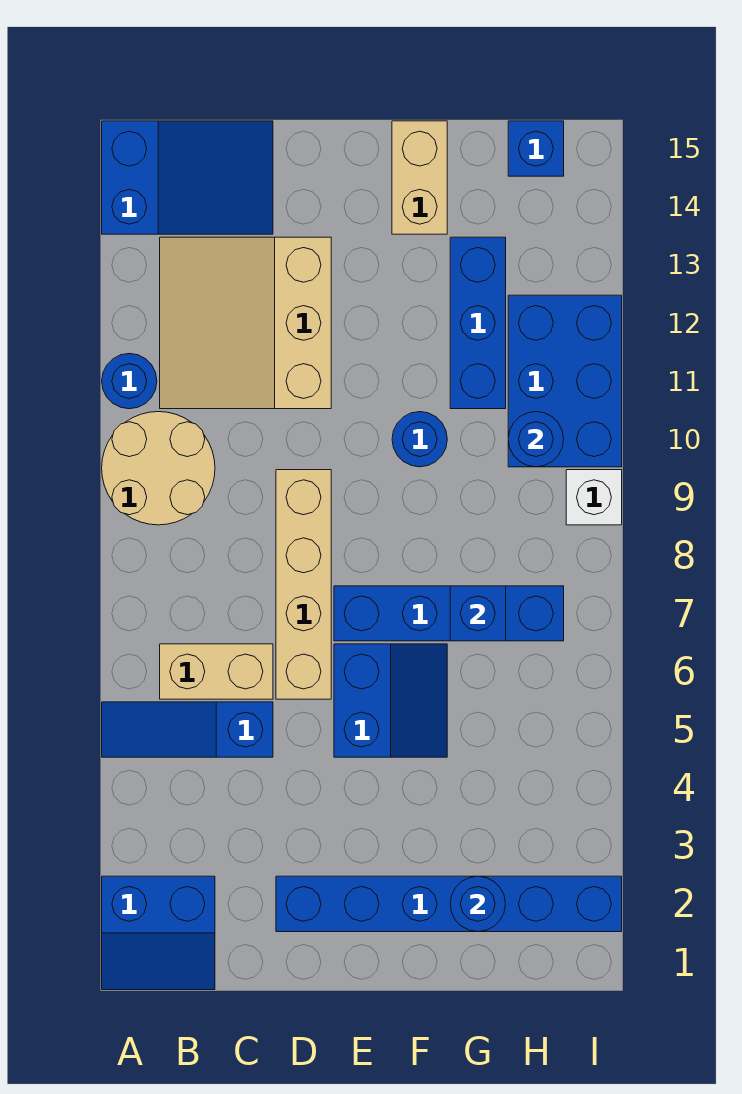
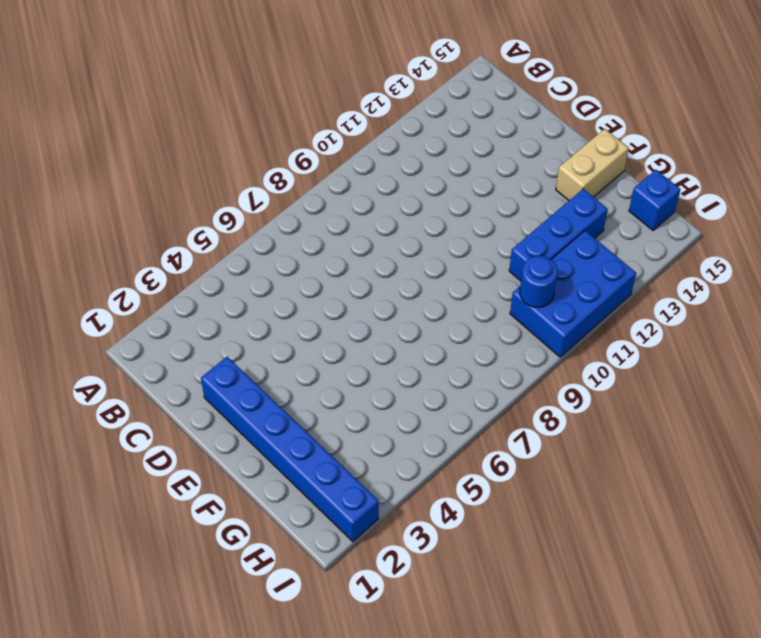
none -> blue 2x2 slope [102,876,215,990]
none -> blue 1x3 slope [102,702,273,757]
none -> tan 2x2 round brick [102,412,215,525]

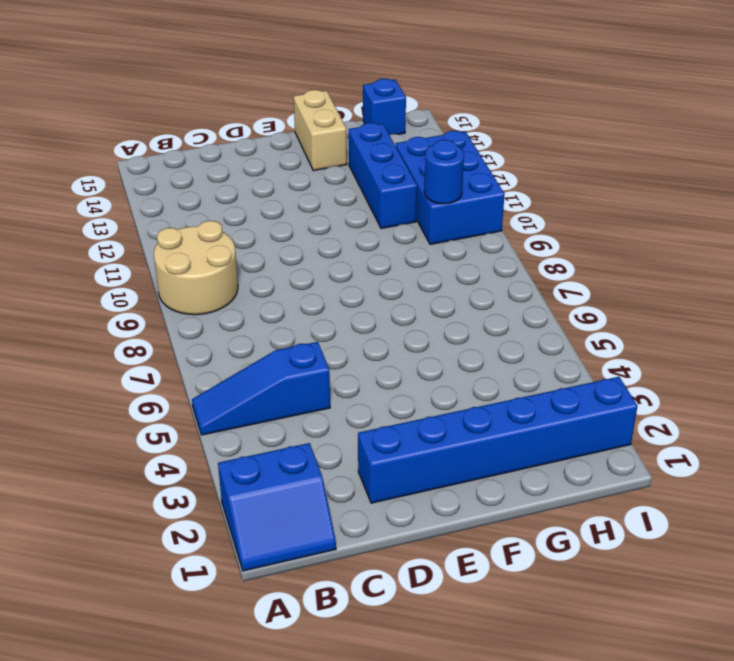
none -> blue 1x1 round brick [102,354,157,409]
none -> blue 2x3 slope [102,121,273,234]
none -> tan 1x2 brick [160,644,273,699]

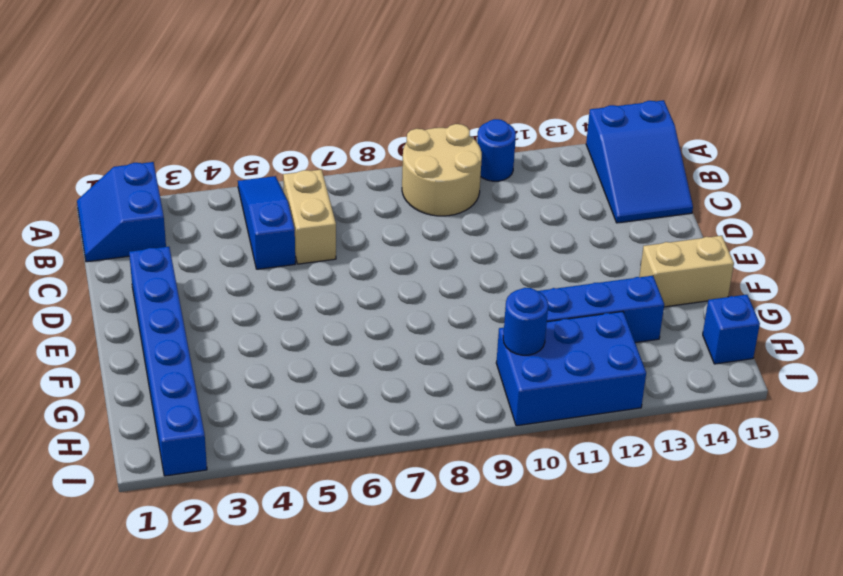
none -> tan 3x3 slope [160,237,331,409]
none -> tan 1x4 brick [276,470,331,699]
none -> blue 2x2 slope [334,644,447,757]

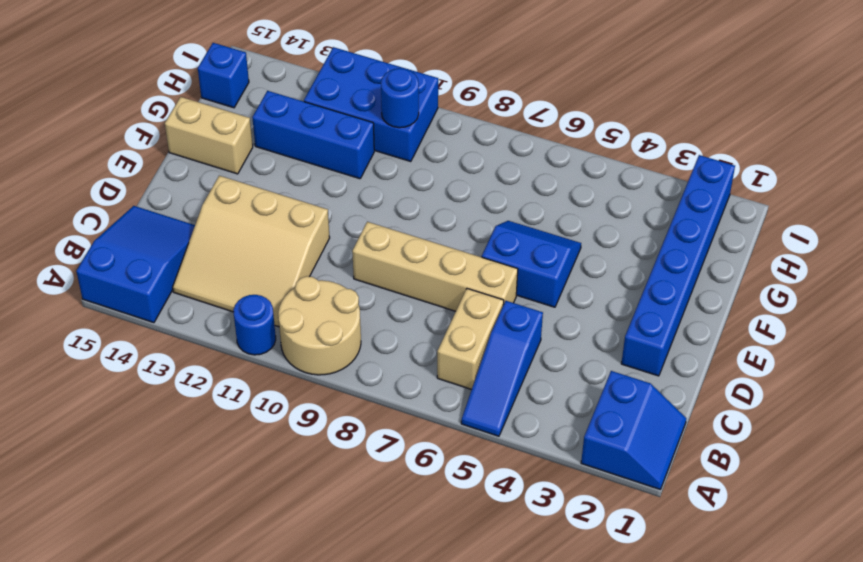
none -> blue 1x4 brick [334,586,564,641]
none -> blue 1x1 round brick [392,412,447,467]
none -> white 1x1 brick [566,470,622,525]

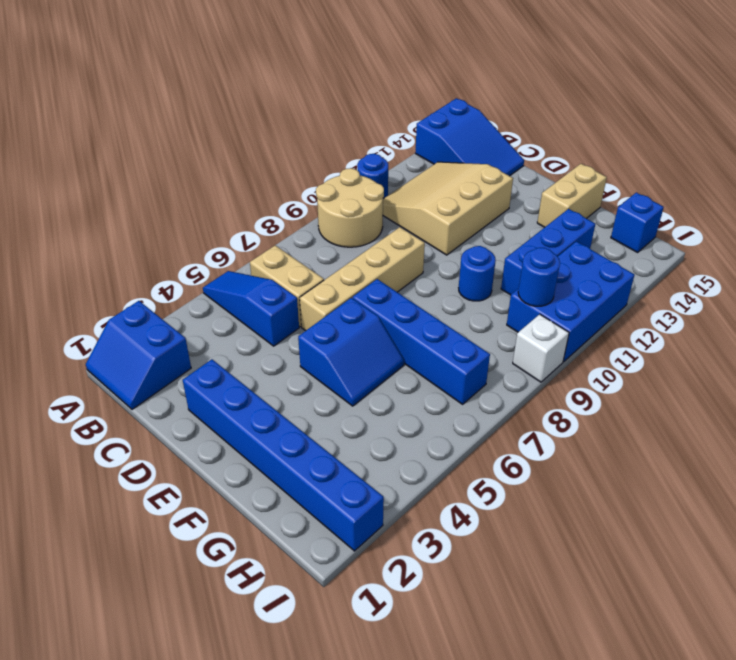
none -> blue 1x1 round brick [450,876,505,932]
none -> blue 1x1 brick [450,586,506,641]

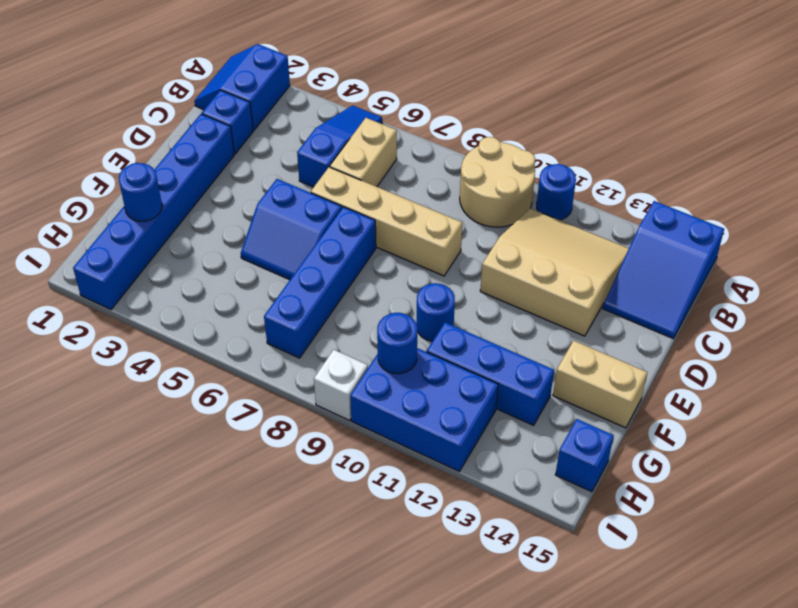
blue 1x1 brick [202,90,253,154] -> blue 1x1 brick moved to [450,586,506,641]

